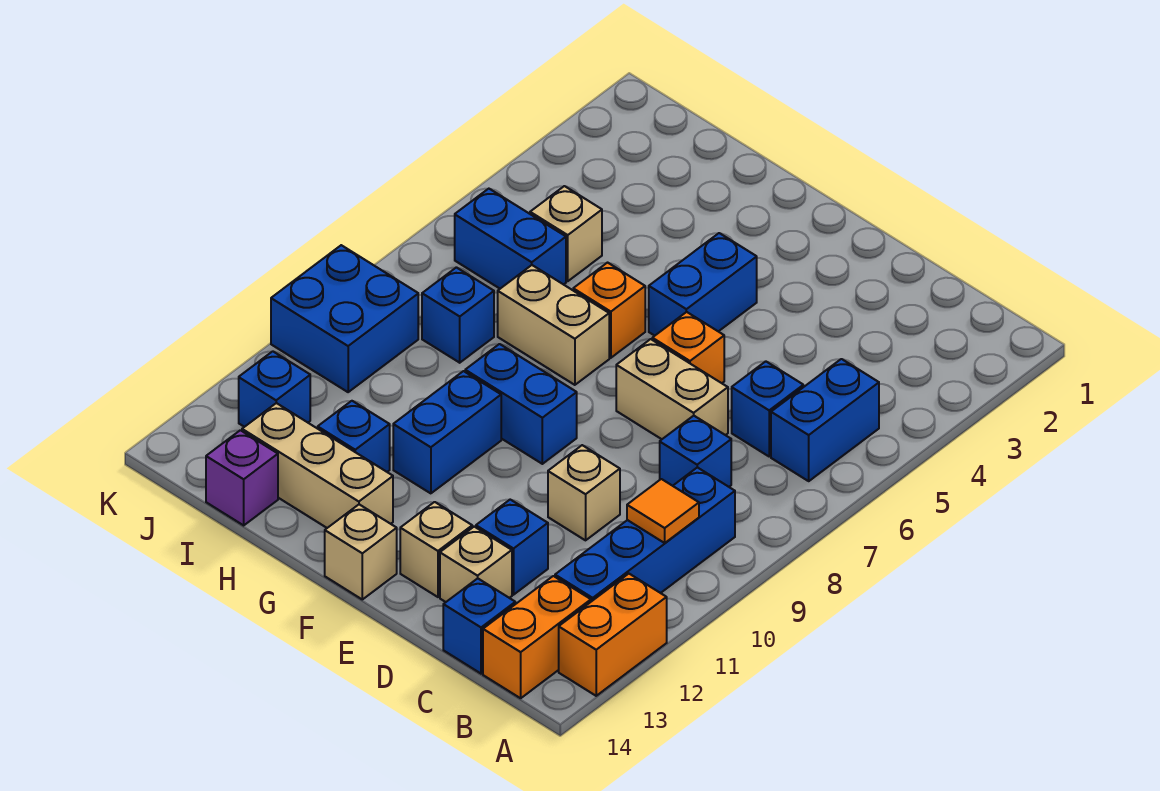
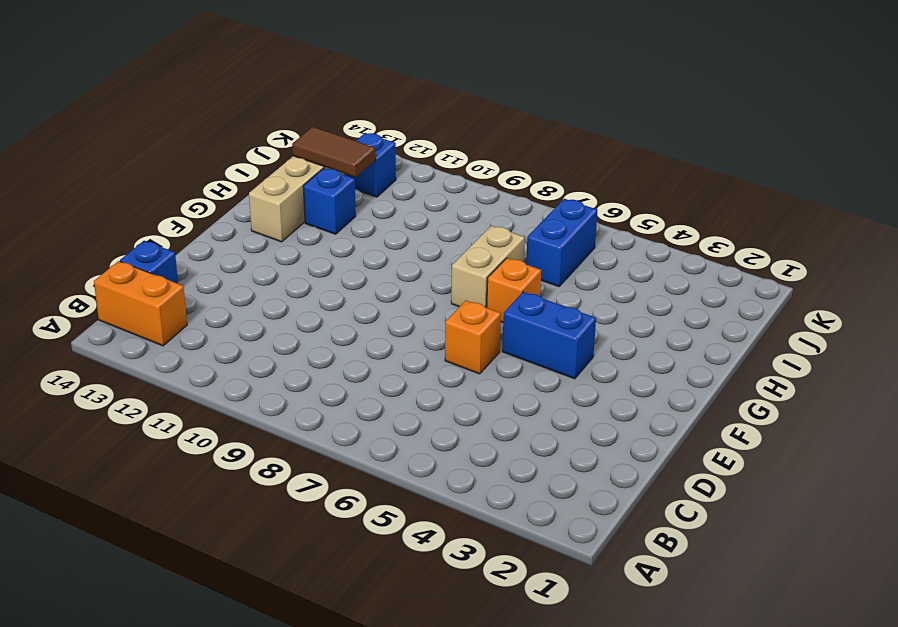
brown 1x2 tile [292,127,375,177] -> none
none -> orange 1x2 brick [559,574,667,696]
none -> blue 1x2 brick [771,359,879,481]
none -> blue 1x4 brick [555,467,735,602]

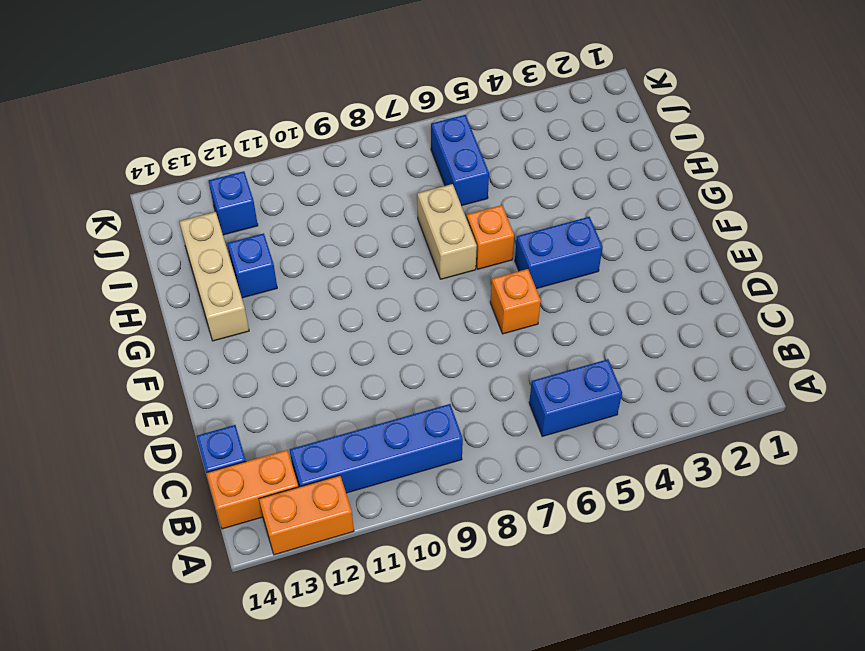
none -> blue 1x1 brick [732,361,803,456]
none -> blue 1x1 brick [660,416,731,487]
none -> tan 1x2 brick [616,339,728,439]

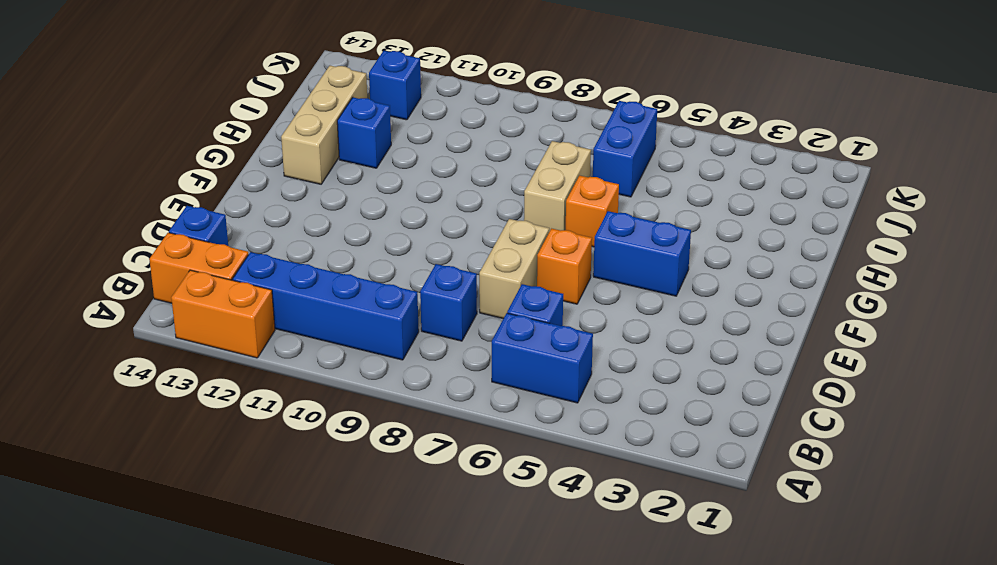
none -> tan 1x1 brick [548,445,620,540]
none -> blue 1x1 brick [476,500,548,595]
none -> tan 1x1 brick [440,527,512,602]

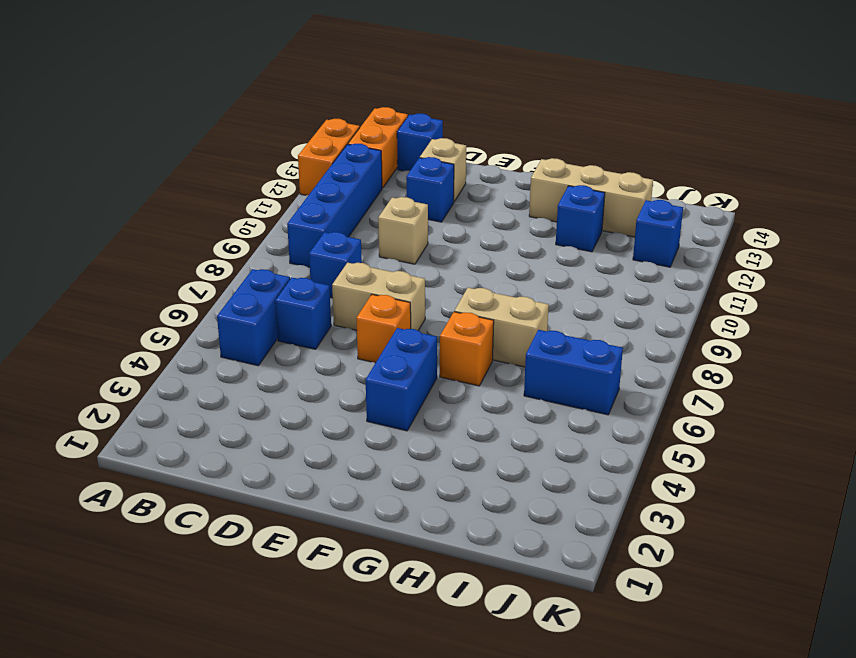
none -> tan 1x1 brick [400,502,472,597]
none -> blue 1x2 brick [465,344,577,464]
none -> tan 1x1 brick [325,504,397,599]

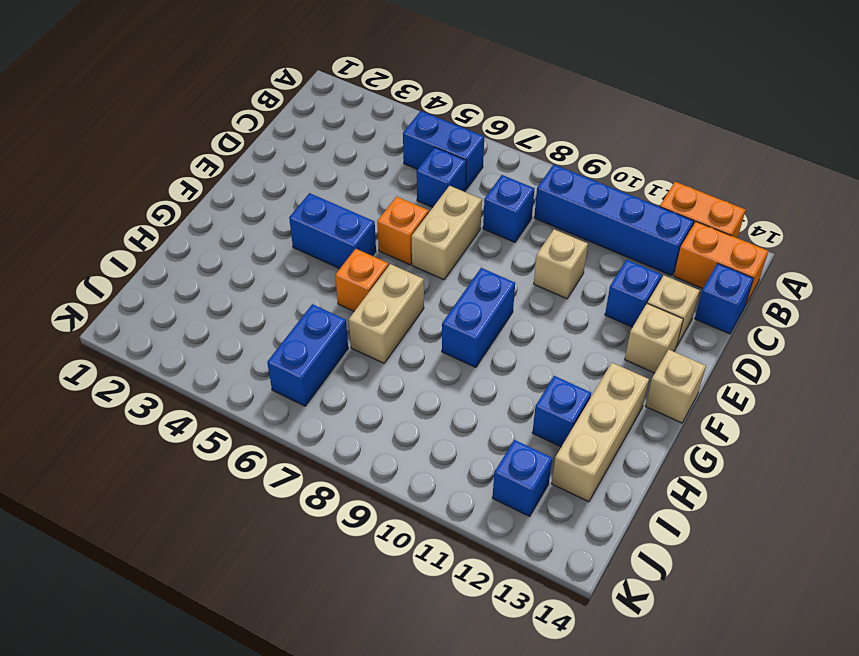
none -> blue 1x2 brick [393,371,501,493]
none -> tan 1x1 brick [530,186,602,281]
none -> blue 1x1 brick [422,267,494,363]

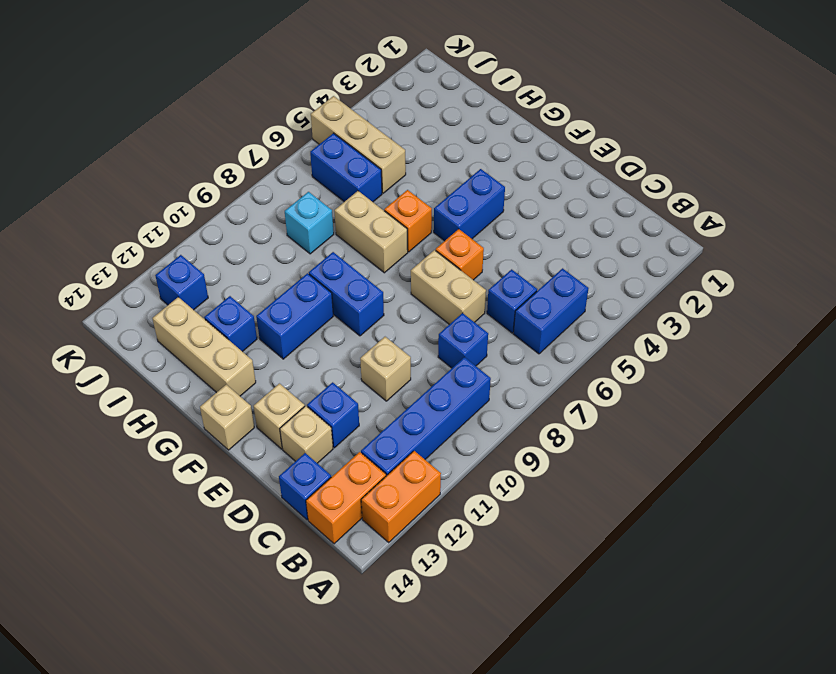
tan 1x3 brick [311,96,406,193] -> tan 1x1 brick [530,186,602,281]
cyan 1x1 brick [285,192,334,254] -> blue 1x1 brick [422,267,494,363]
none -> purple 1x1 brick [206,430,278,525]
none -> blue 2x2 brick [271,245,418,392]
none -> orange 1x1 tile [627,479,699,543]

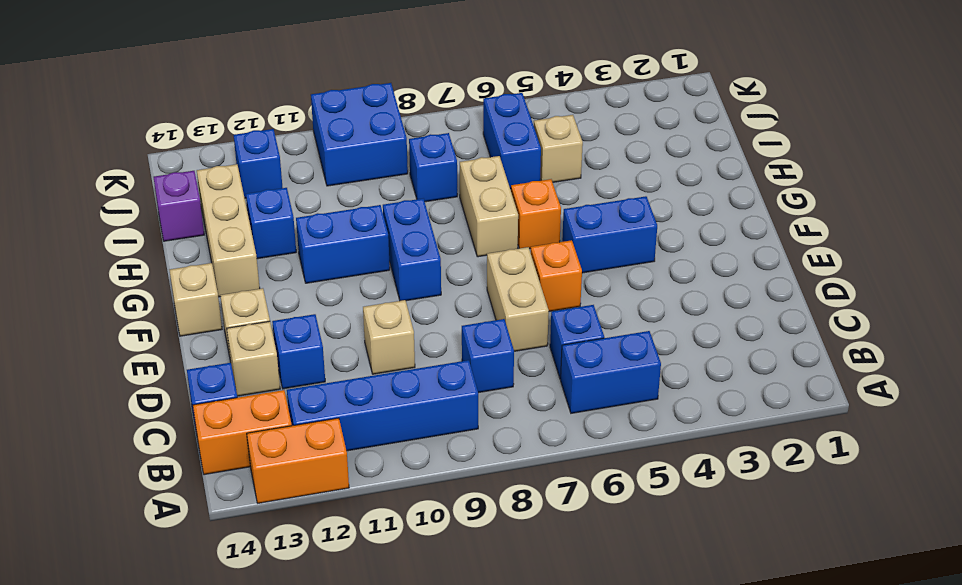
none -> orange 1x1 tile [627,479,699,543]

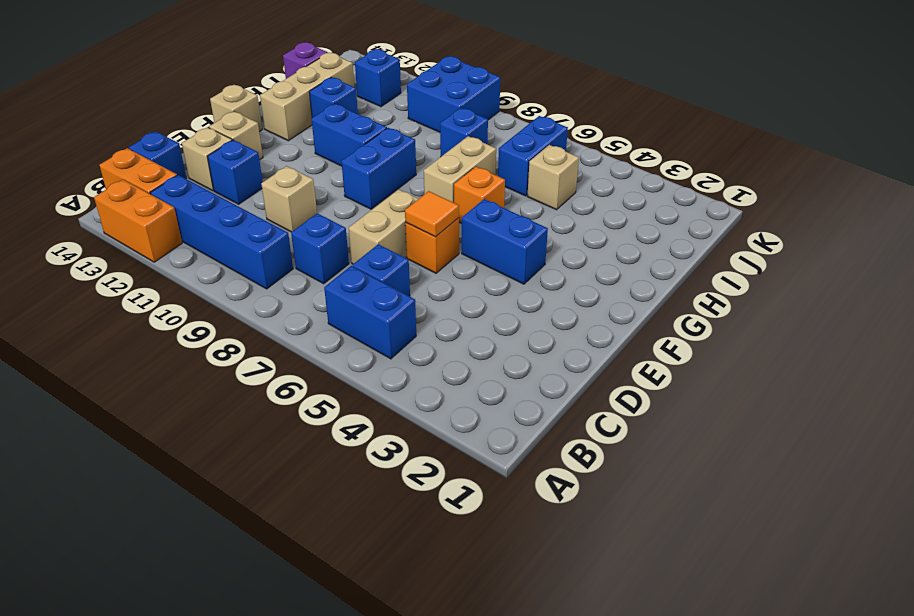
orange 1x1 tile [405,191,459,237] -> orange 1x1 tile moved to [627,479,699,543]

